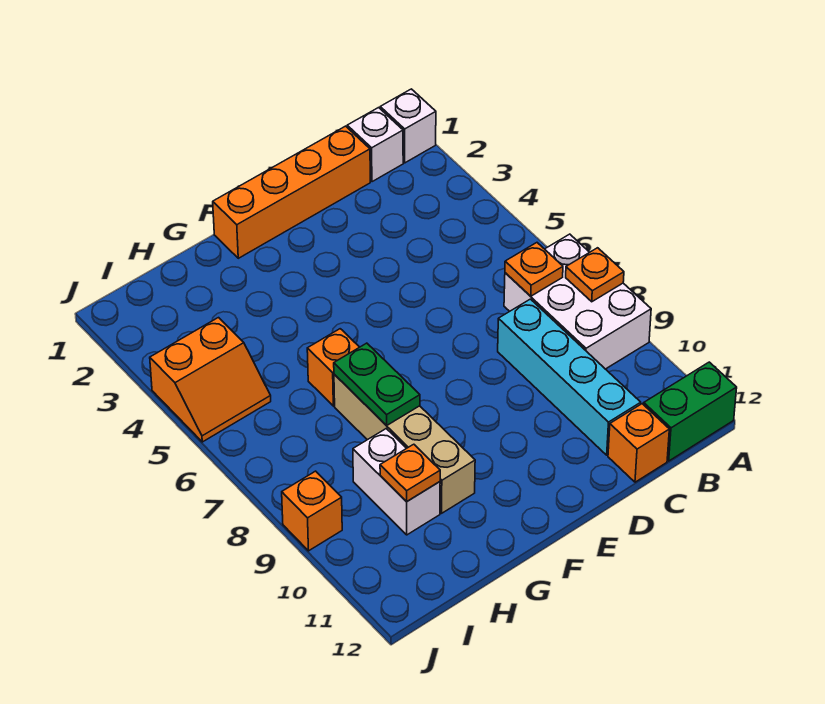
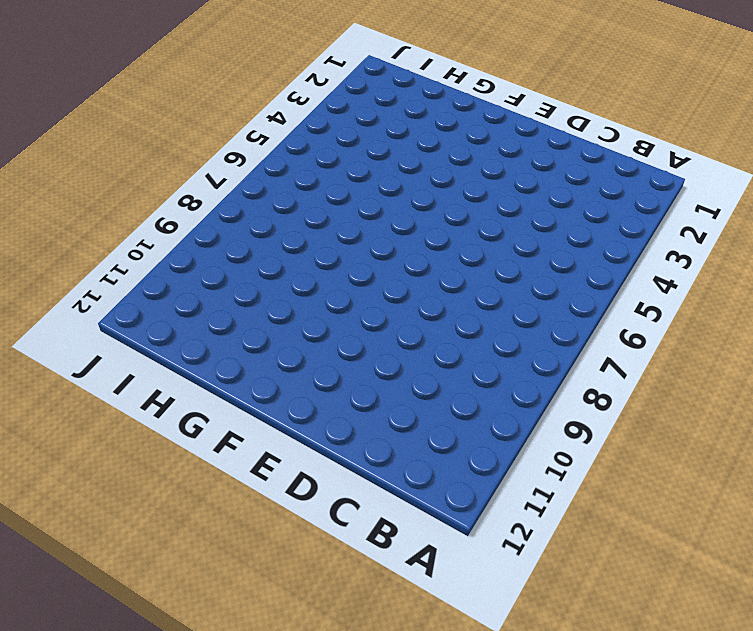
none -> white 1x1 brick [380,89,436,163]
none -> white 2x3 brick [504,234,651,369]
none -> green 1x2 brick [644,362,737,461]

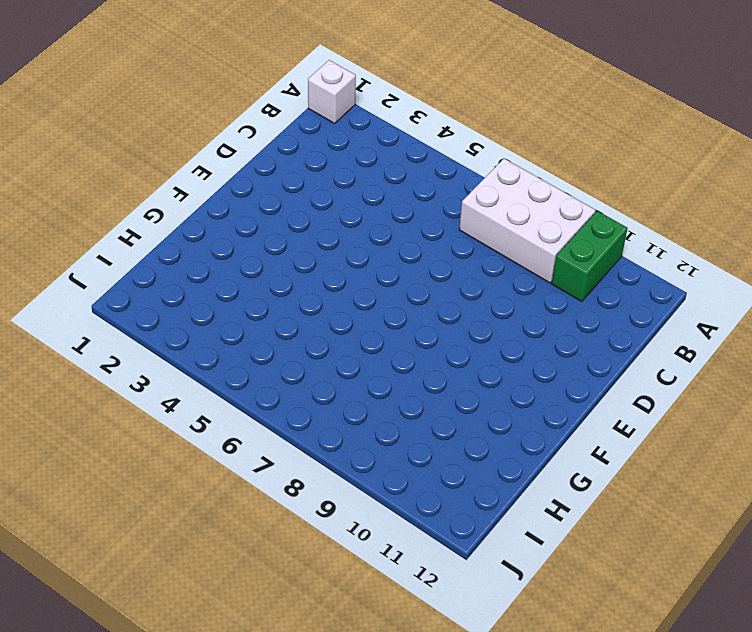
green 1x2 brick [552,211,628,302] -> green 1x2 brick moved to [644,362,737,461]
none -> white 1x1 brick [347,108,403,182]
none -> orange 1x4 brick [213,126,370,258]
none -> cyan 1x4 brick [498,299,641,455]

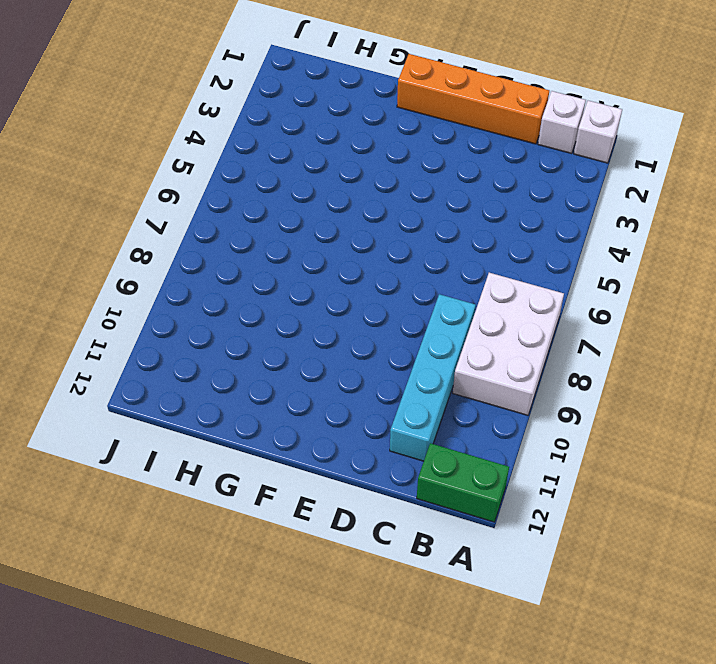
none -> orange 1x1 brick [608,404,669,482]
none -> orange 1x1 brick [307,329,359,406]
none -> tan 1x4 brick [334,374,475,513]

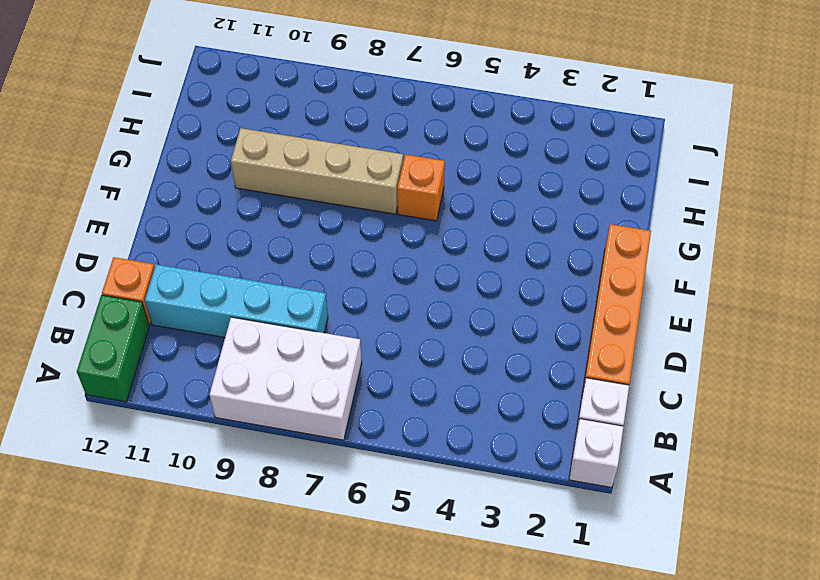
none -> white 1x2 brick [353,429,440,535]
none -> orange 2x2 slope [150,318,271,442]
none -> orange 1x1 brick [282,471,342,551]

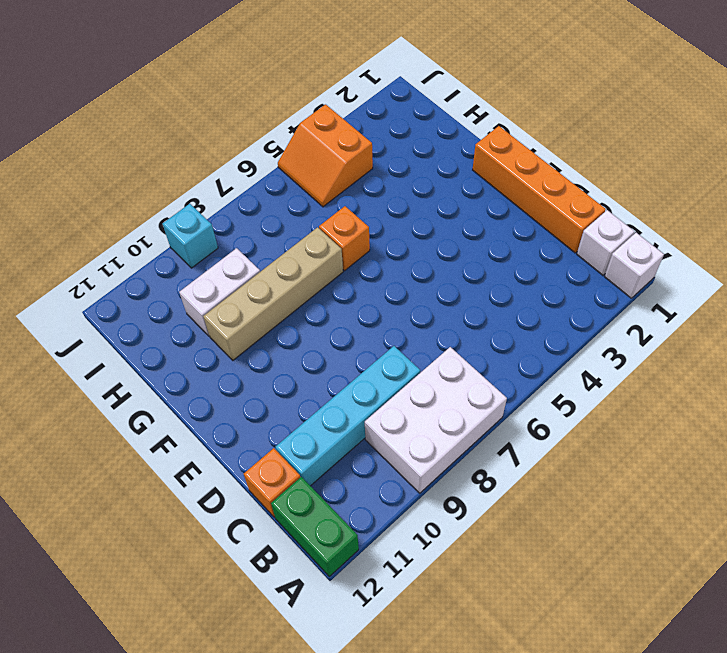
cyan 1x1 brick [163,204,218,268] -> orange 1x1 brick [282,471,342,551]
none -> orange 1x1 plate [566,248,624,302]
none -> orange 1x1 plate [505,243,563,296]
none -> green 1x2 plate [334,343,420,426]

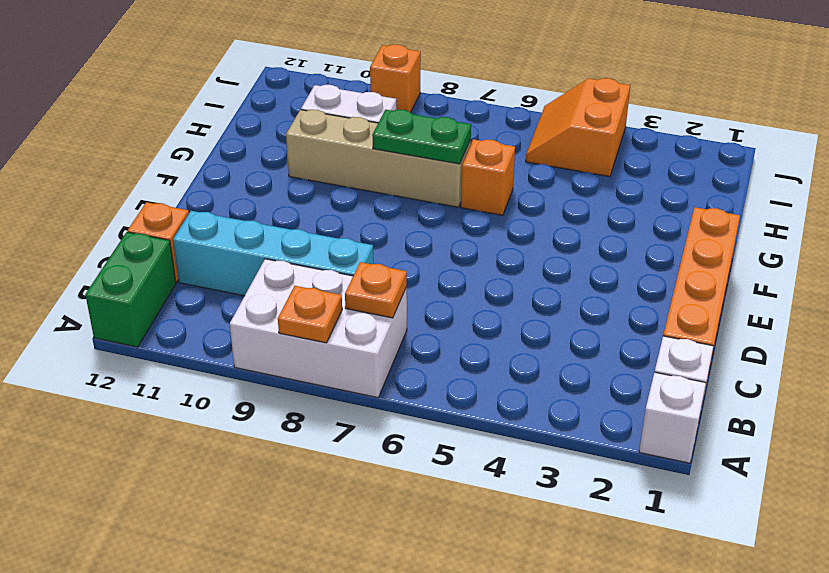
none -> orange 1x1 plate [380,444,440,502]

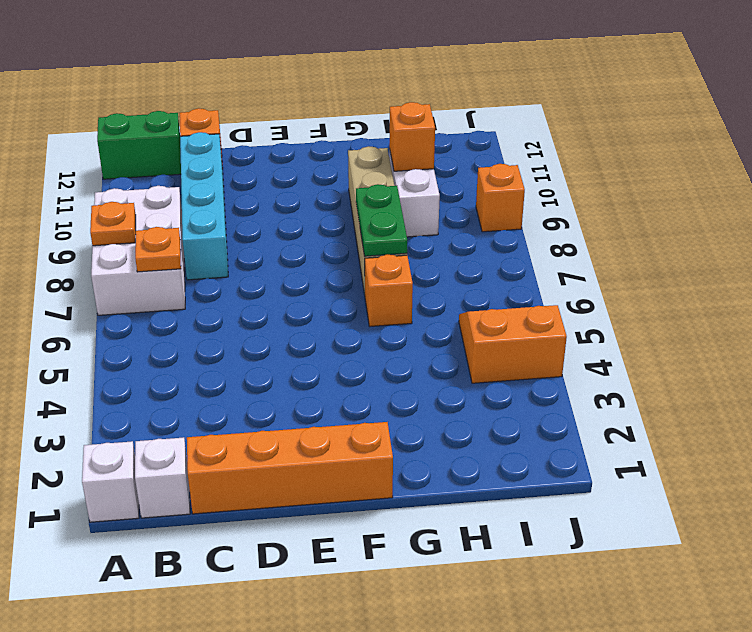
orange 1x1 brick [389,102,435,171] -> orange 1x1 plate [380,444,440,502]

